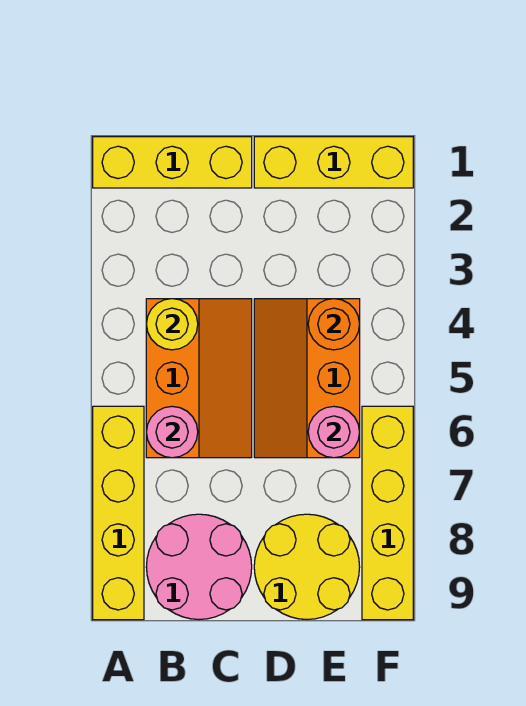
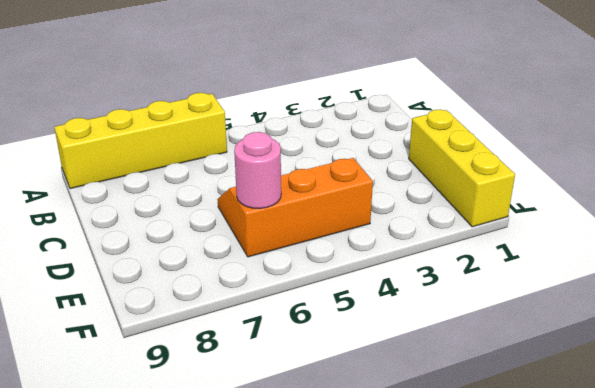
none -> yellow 1x3 brick [93,137,252,188]
none -> orange 2x3 slope [146,299,252,458]
none -> pink 2x2 round brick [146,514,252,619]

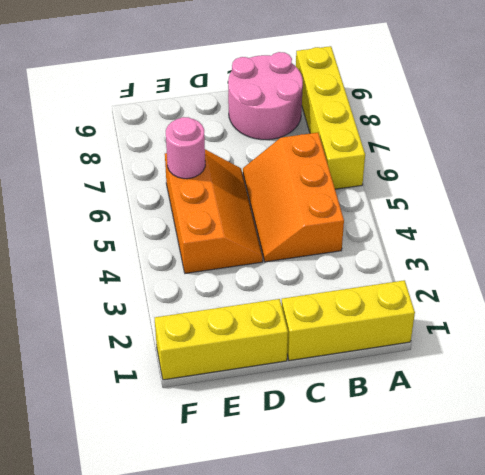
none -> yellow 2x2 round brick [254,514,360,619]
none -> yellow 1x4 brick [362,406,413,620]
none -> yellow 1x1 round brick [146,299,198,350]

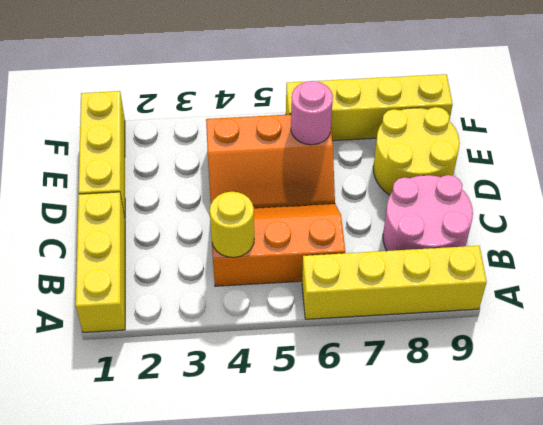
none -> pink 1x1 round brick [146,406,198,458]
none -> orange 1x1 round brick [308,299,360,350]

